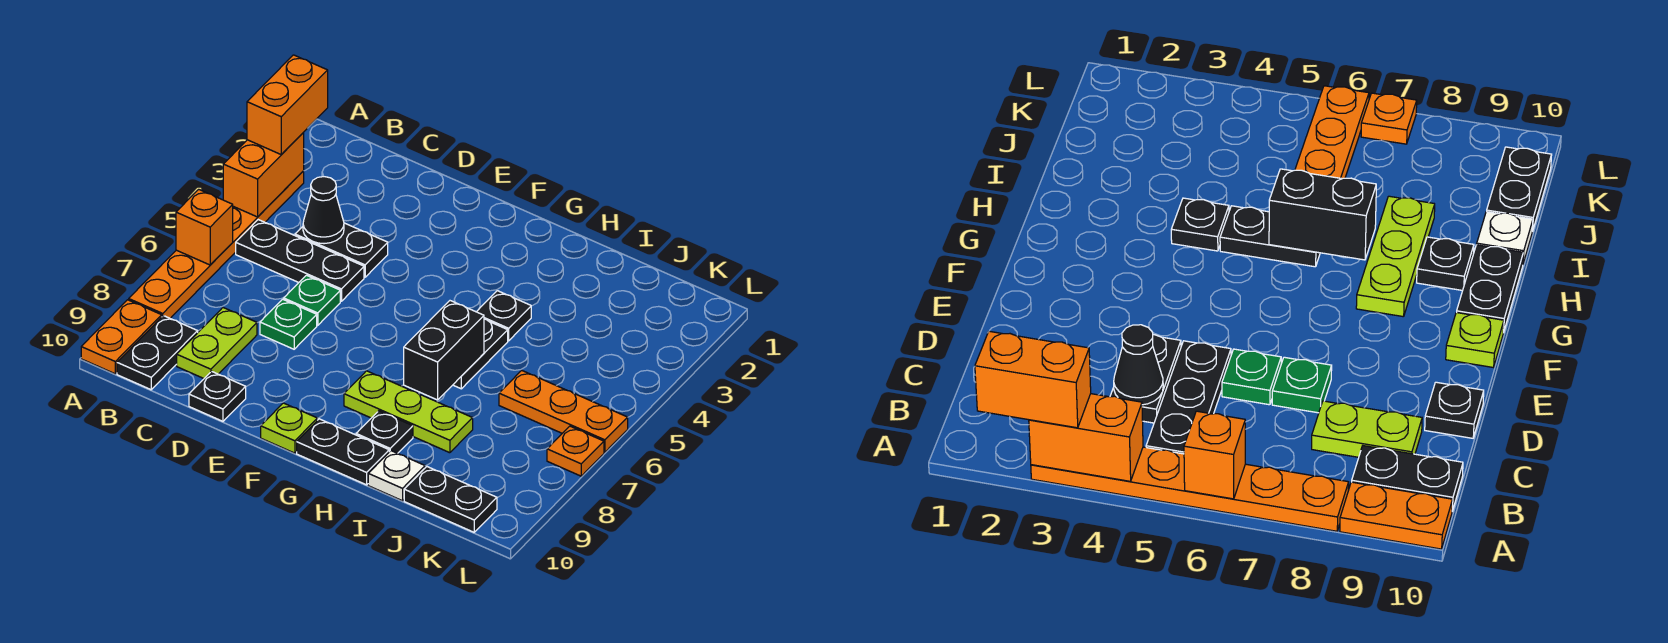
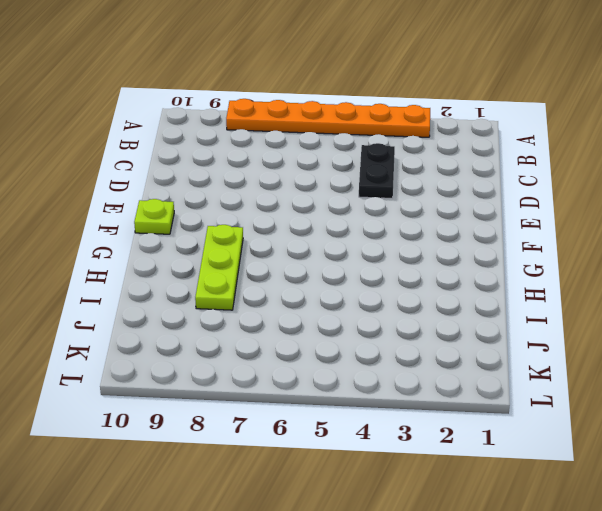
none -> orange 1x2 plate [81,300,162,374]
none -> black 1x3 plate [236,220,364,301]
none -> black 1x2 plate [117,316,198,390]

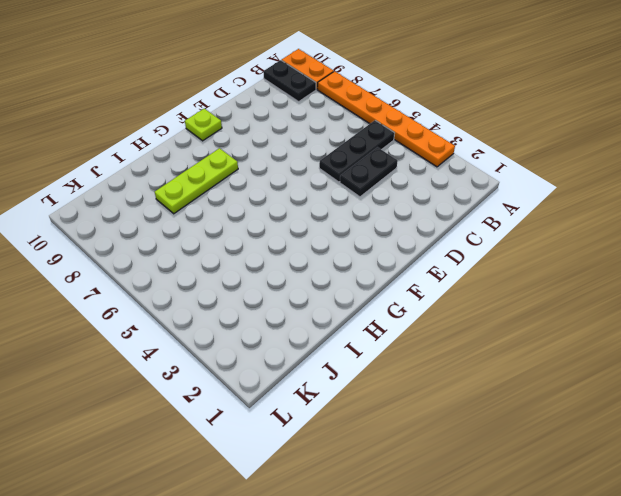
none -> lime 1x2 plate [177,308,257,378]
none -> green 1x1 plate [284,275,340,325]
none -> green 1x1 plate [260,299,317,349]

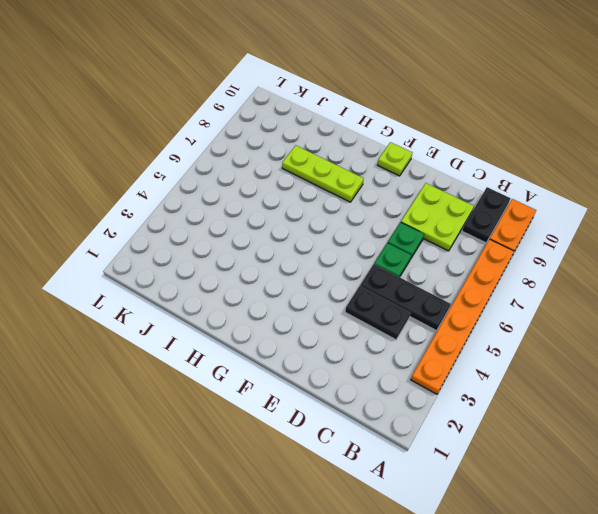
lime 2x2 plate [401,183,474,251] -> lime 1x2 plate [177,308,257,378]
none -> black 1x1 plate [189,371,246,421]
none -> black 1x2 plate [297,419,389,485]
none -> black 1x1 plate [477,291,531,341]

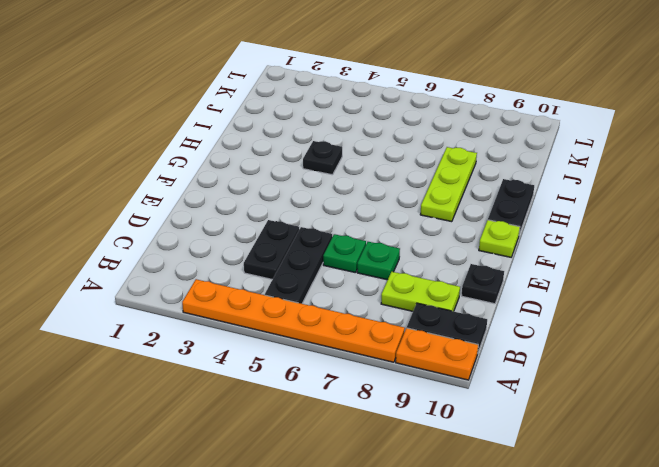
none -> black 1x2 plate [453,319,508,389]
none -> black 1x1 plate [356,411,413,453]
none -> white 1x1 plate [368,451,425,501]

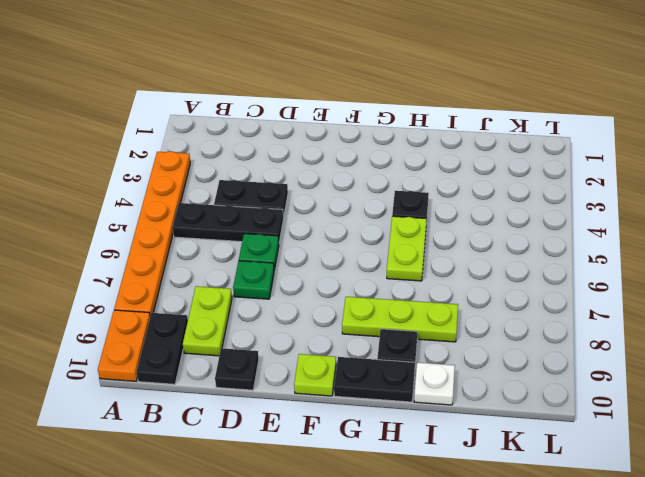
lime 1x2 plate [387,216,427,281] -> black 1x2 plate [453,319,508,389]
none -> orange 1x3 plate [499,370,628,452]
none -> black 1x2 plate [404,467,497,532]
none -> orange 1x1 plate [547,426,604,476]

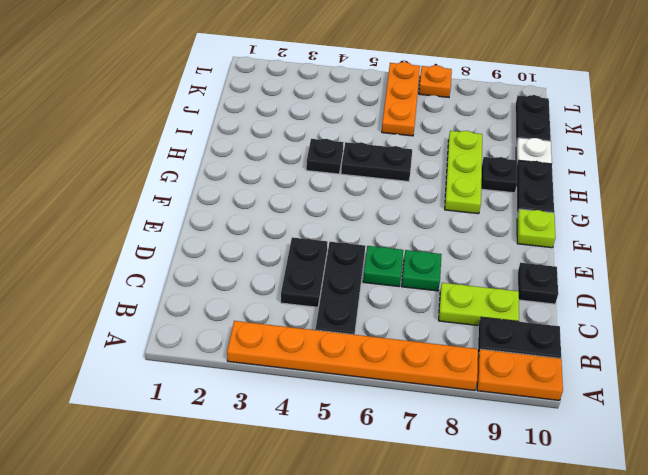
none -> orange 1x2 brick [223,133,304,217]
none -> orange 1x1 brick [176,189,233,265]
none -> black 1x1 cone [303,177,344,244]

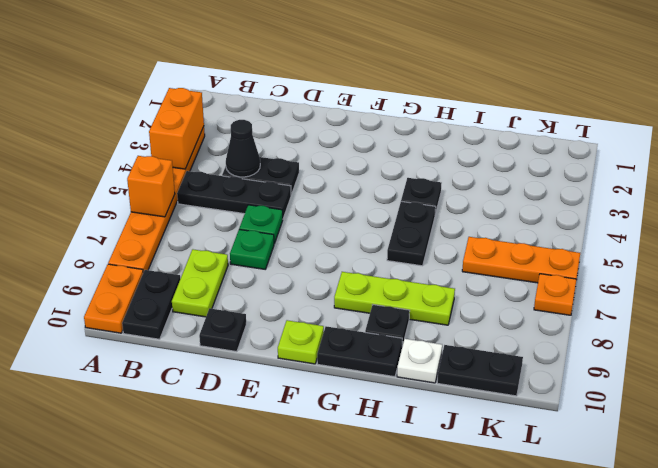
none -> black 1x2 brick [404,301,484,400]
none -> orange 1x2 brick [247,55,328,155]

